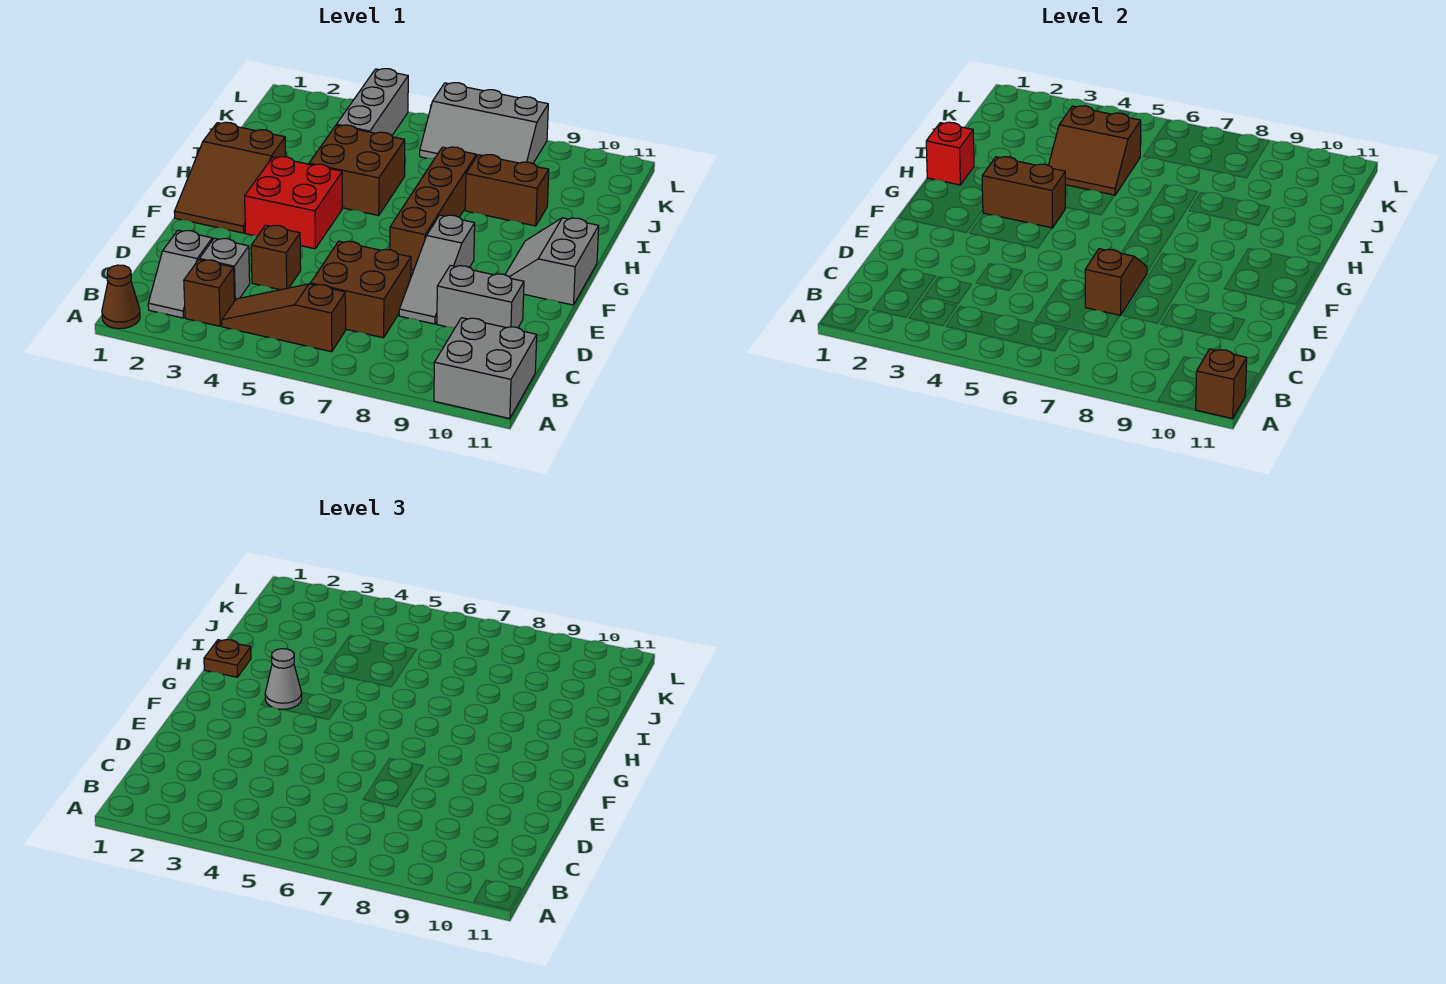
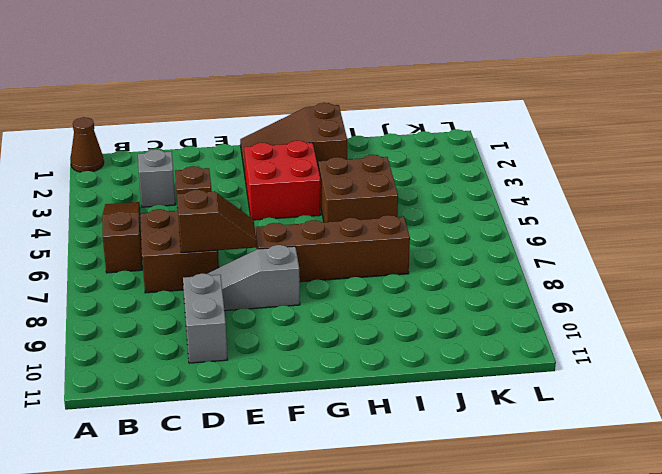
none -> grey 2x2 brick [434,318,537,419]
none -> grey 1x2 slope [148,230,212,318]
none -> brown 1x1 brick [184,260,235,326]

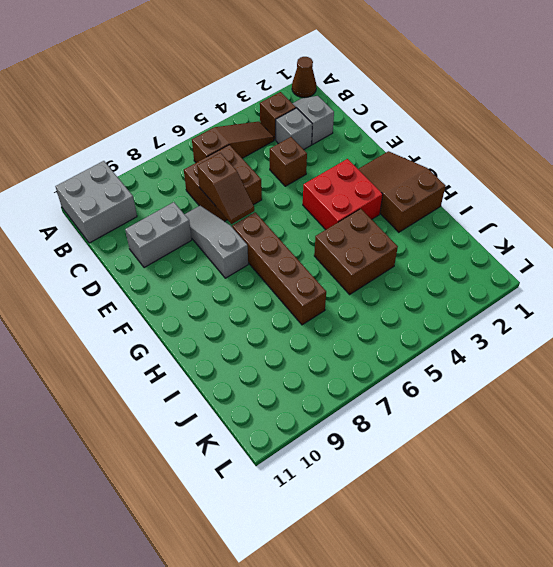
none -> grey 2x2 slope [505,218,599,305]
none -> brown 1x2 brick [465,155,549,226]
none -> grey 1x3 brick [337,69,408,136]

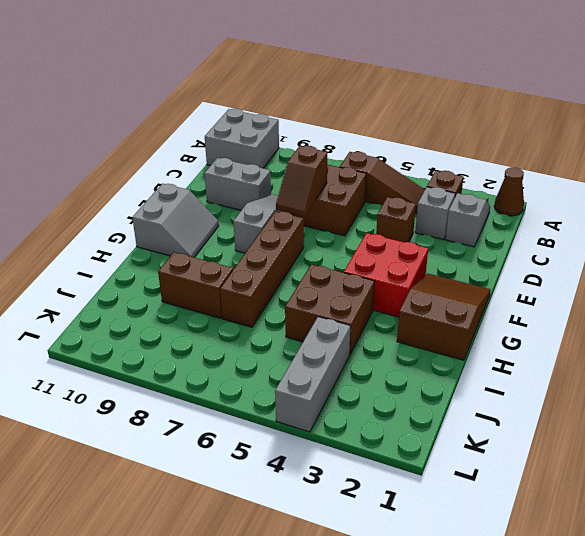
none -> grey 2x3 slope [420,83,548,163]
none -> brown 1x1 brick [1195,349,1247,419]
none -> brown 1x2 brick [982,157,1066,228]

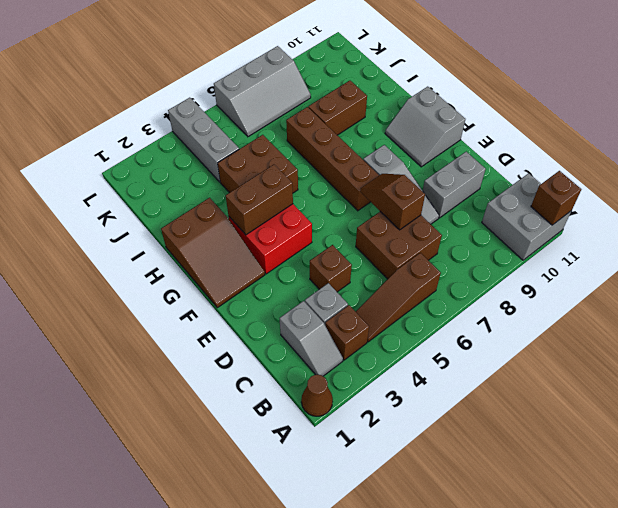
none -> red 1x1 brick [926,122,974,185]
none -> brown 2x2 slope [1048,106,1141,195]
none -> grey 1x1 cone [265,649,302,709]

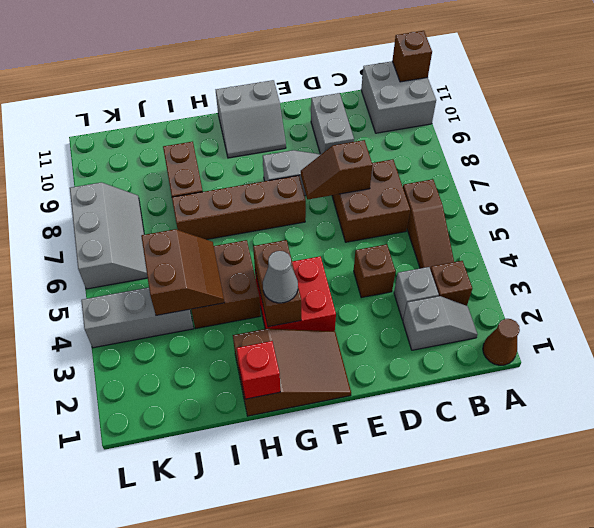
none -> brown 1x1 plate [204,640,251,677]

